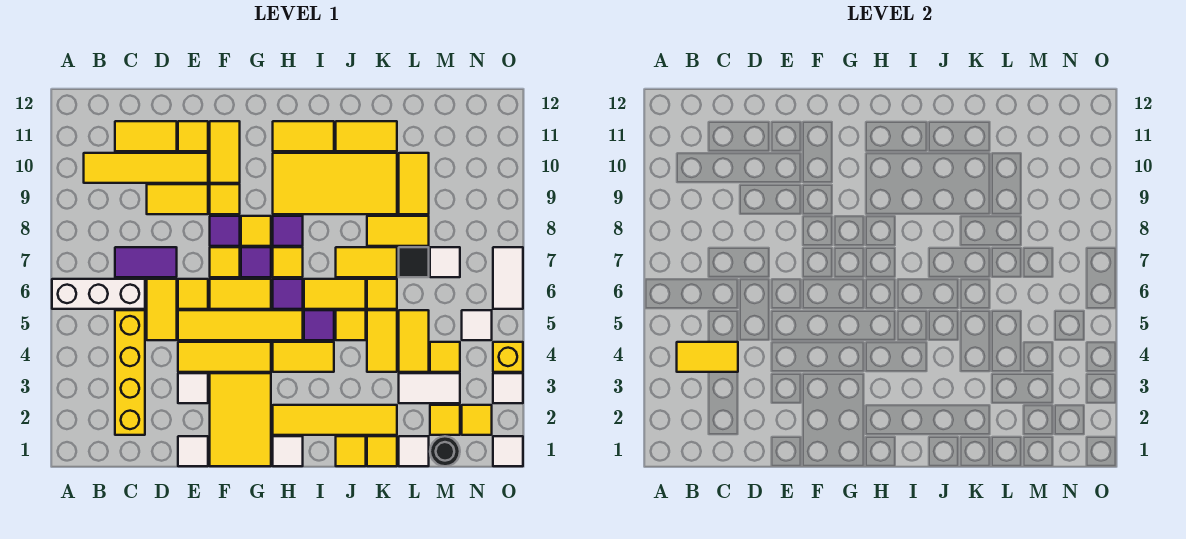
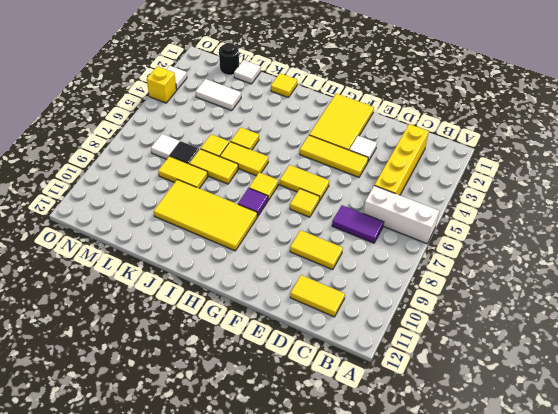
none -> yellow 1x4 tile [84,153,208,183]
none -> yellow 1x2 tile [147,279,177,340]
none -> white 1x1 tile [178,436,208,466]
none -> yellow 1x4 tile [178,310,303,340]

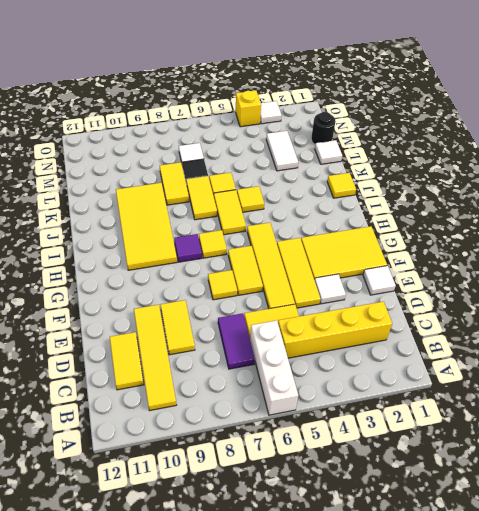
none -> yellow 1x1 tile [178,279,208,309]
none -> yellow 1x1 tile [178,121,208,151]
none -> purple 1x1 tile [210,216,240,246]
none -> yellow 1x1 tile [210,184,240,214]

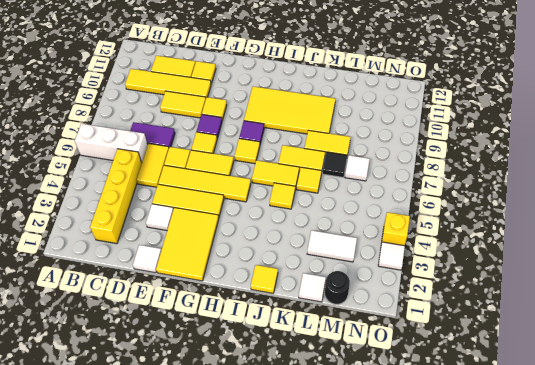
none -> yellow 1x2 tile [210,121,240,183]
none -> purple 1x1 tile [241,247,271,277]
none -> yellow 1x1 tile [241,216,271,246]
none -> white 1x1 tile [273,436,303,466]

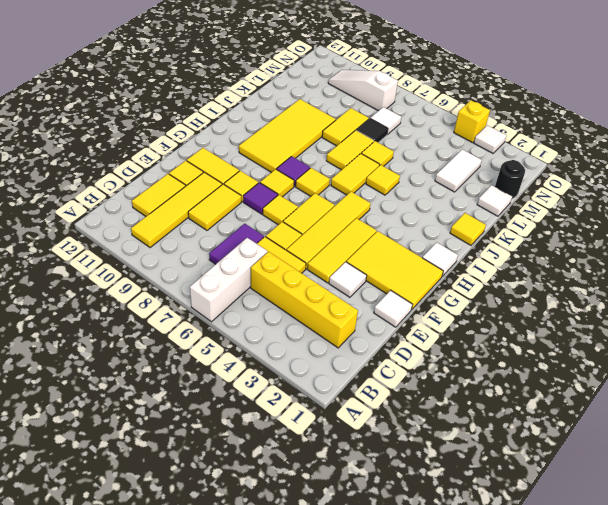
white 1x3 slope [328,70,398,111] -> none
none -> purple 1x1 tile [241,247,271,277]
none -> yellow 1x4 tile [273,405,397,435]
none -> yellow 1x2 tile [273,342,334,372]
none -> purple 1x1 tile [273,279,303,309]

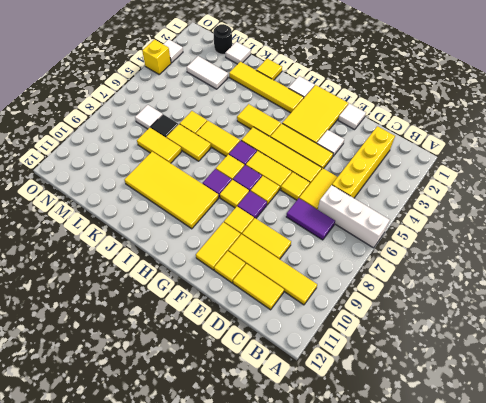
none -> yellow 1x2 tile [273,121,334,151]
none -> purple 1x1 tile [304,310,334,340]
none -> yellow 1x1 tile [336,310,366,340]
none -> yellow 1x2 tile [336,121,397,151]

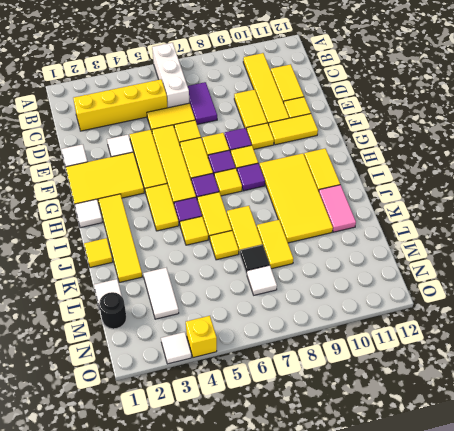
pink 1x2 tile [319,185,356,232] -> yellow 1x2 tile [336,121,397,151]
none -> yellow 1x1 tile [367,436,397,466]
none -> yellow 1x2 tile [367,310,397,372]
none -> yellow 1x2 tile [399,310,429,372]
none -> yellow 1x2 tile [399,153,429,214]

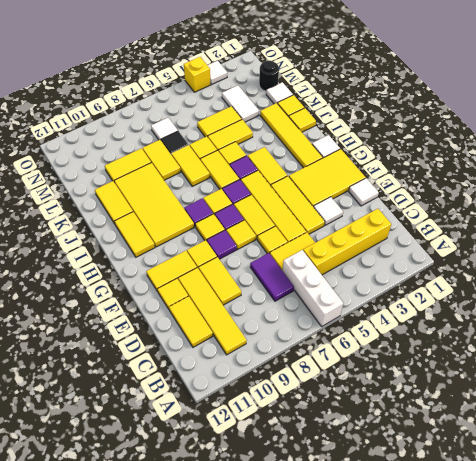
none -> yellow 1x1 tile [430,405,460,435]
none -> yellow 1x1 tile [430,342,460,372]
none -> yellow 1x1 tile [462,405,492,435]
none -> white 1x1 tile [462,310,492,340]

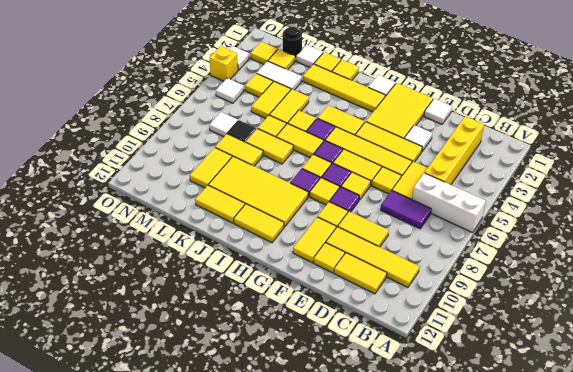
none -> white 1x1 tile [493,436,523,466]
none -> white 1x2 tile [493,247,523,309]
none -> yellow 1x2 tile [677,342,738,372]

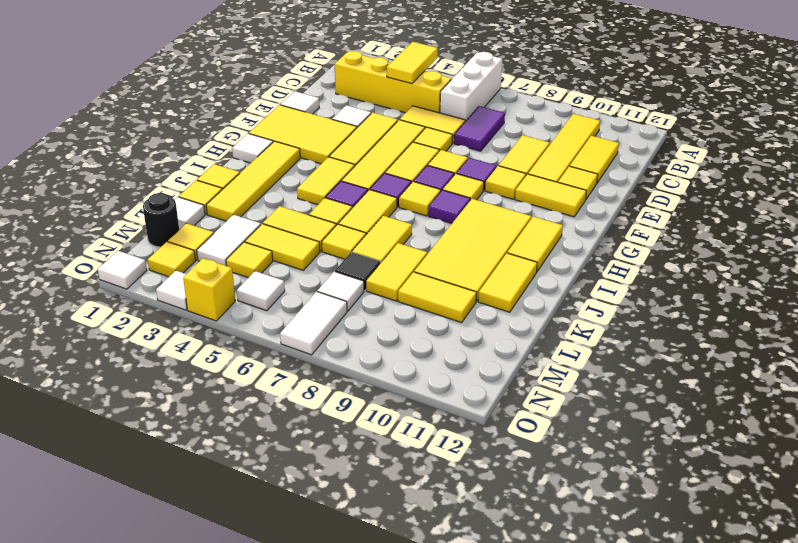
white 1x2 tile [280,292,347,355] -> white 1x2 tile turned to [493,247,523,309]

